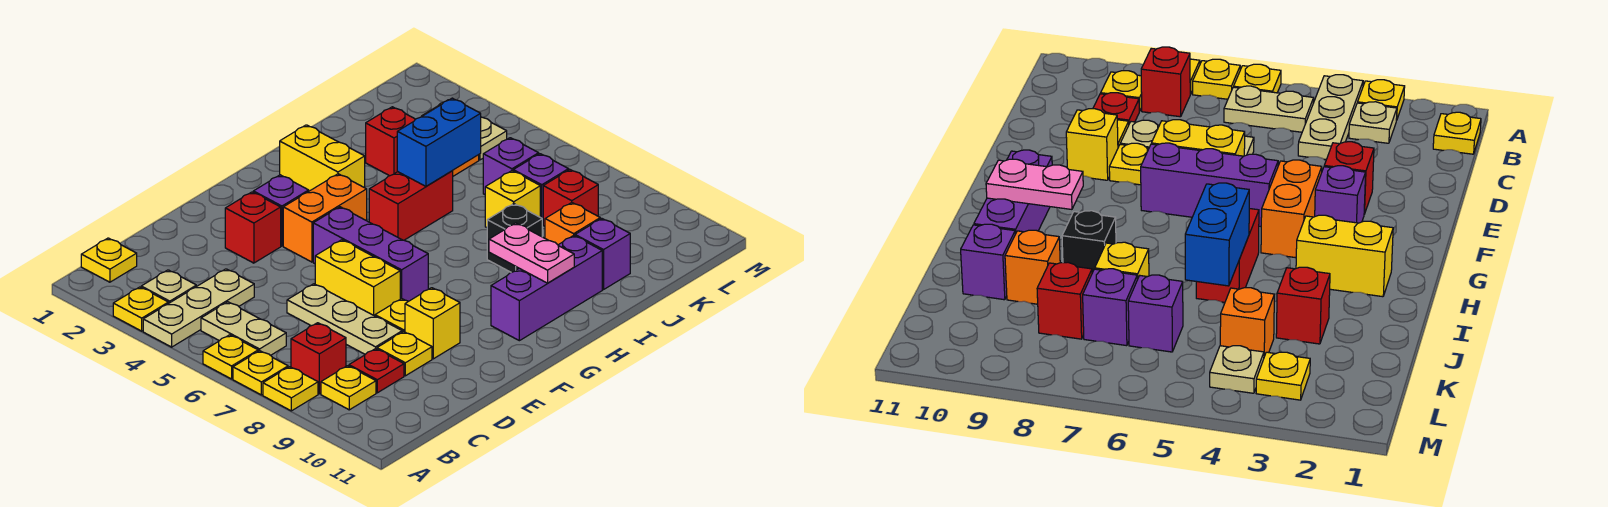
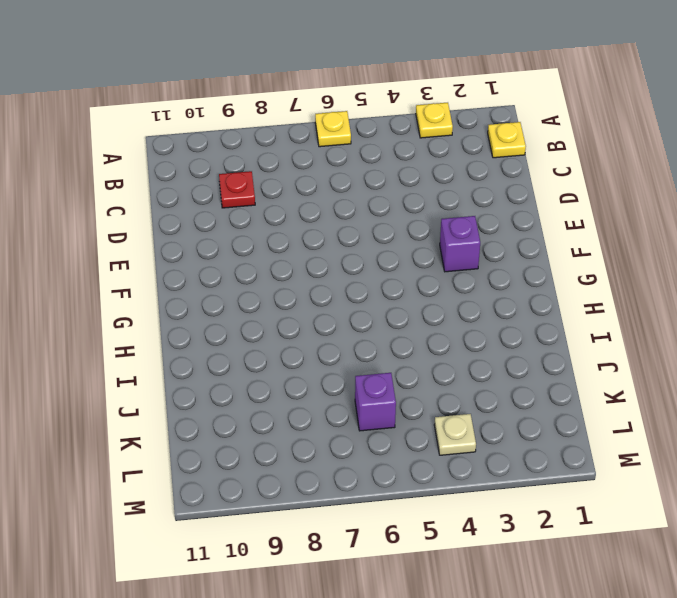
none -> tan 1x3 plate [143,269,254,347]
none -> yellow 1x1 plate [233,351,288,395]
none -> yellow 1x1 plate [263,367,318,411]
none -> tan 1x1 plate [141,270,196,304]

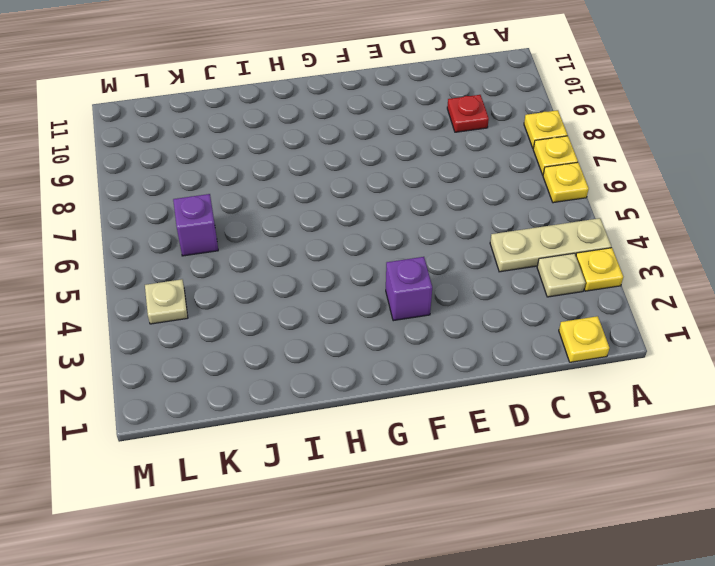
none -> tan 1x2 plate [201,302,286,355]
none -> red 1x1 brick [291,323,346,394]
none -> yellow 1x1 plate [321,366,376,410]
none -> tan 1x3 plate [287,284,402,354]

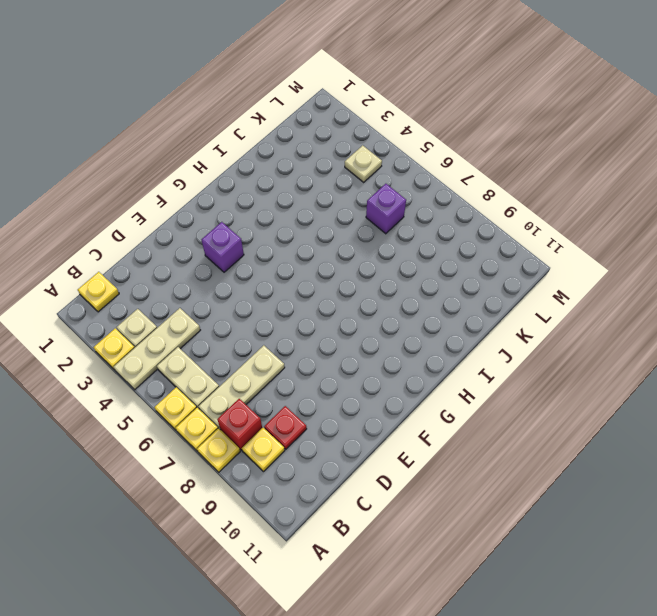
tan 1x3 plate [198,345,285,429] -> tan 1x3 plate turned to [287,284,402,354]
none -> yellow 1x1 plate [377,332,432,376]
none -> red 1x1 brick [225,192,281,263]
none -> yellow 1x2 brick [315,240,400,316]
none -> yellow 1x1 plate [375,299,408,332]

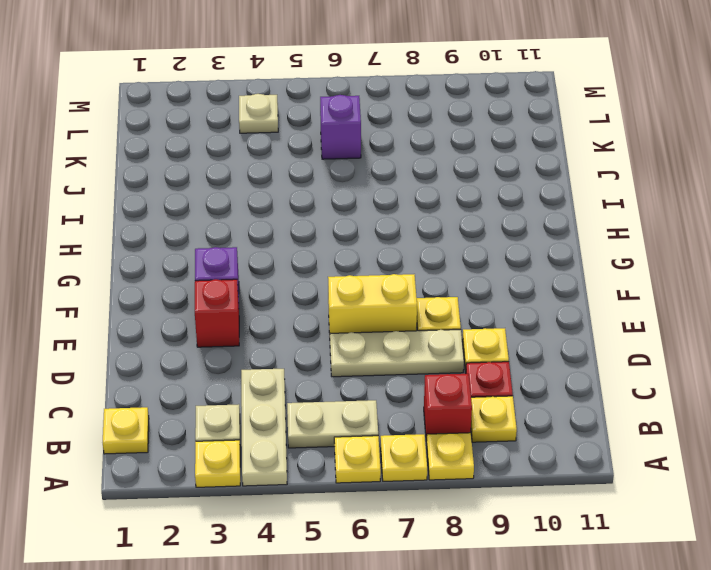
none -> yellow 1x1 brick [405,288,460,359]
none -> orange 1x2 brick [283,174,367,262]
none -> purple 1x3 brick [313,207,428,301]
none -> purple 1x3 brick [491,235,602,341]

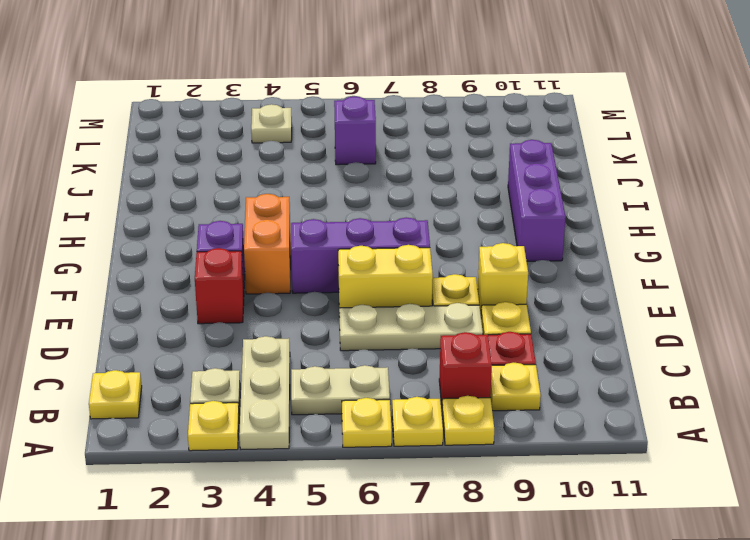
none -> yellow 1x2 brick [280,125,365,191]
none -> red 1x2 brick [369,171,453,240]
none -> black 1x1 brick [487,204,542,272]
none -> red 1x1 brick [366,107,415,176]

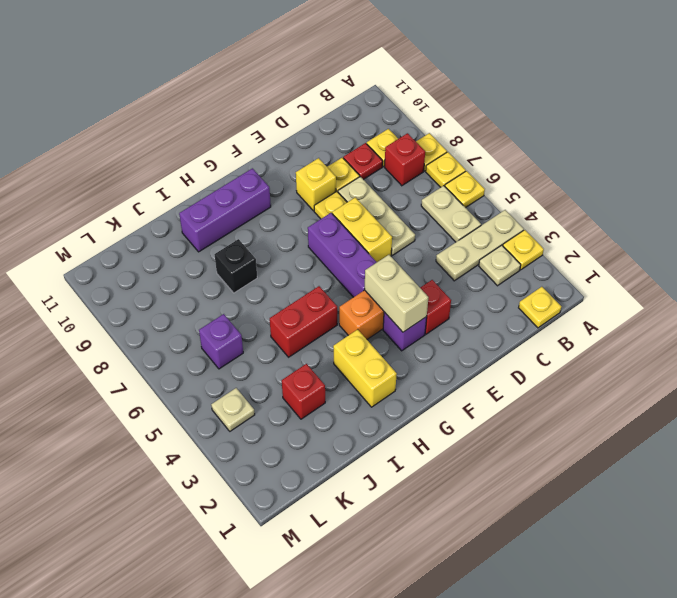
tan 1x2 brick [365,255,428,332] -> none
none -> yellow 1x1 brick [485,171,540,227]
none -> orange 1x1 brick [545,203,600,245]
none -> purple 1x1 brick [575,218,630,290]
none -> orange 1x1 brick [1220,288,1274,356]

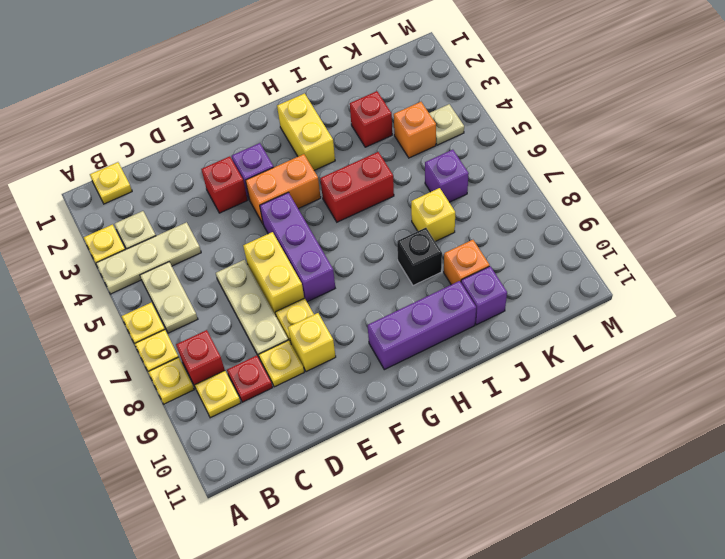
none -> purple 1x1 brick [513,154,569,225]
none -> red 1x1 brick [543,170,598,226]
none -> yellow 1x1 plate [1256,352,1310,400]
none -> pink 1x2 plate [489,223,574,283]

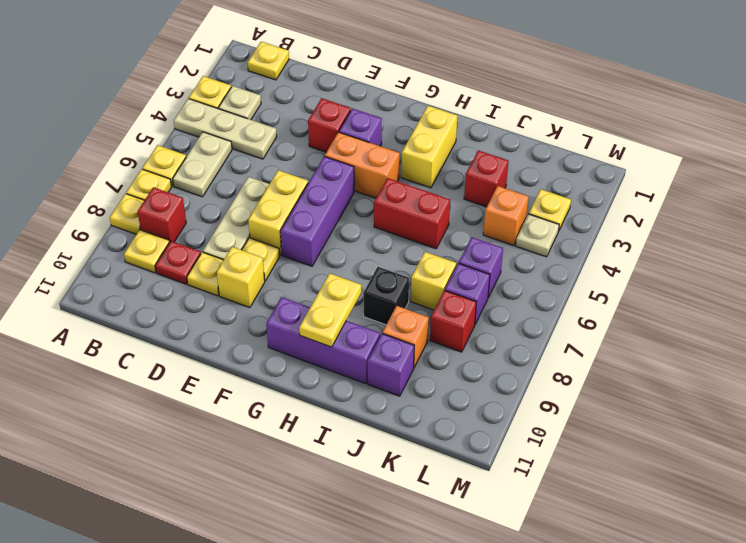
yellow 1x2 plate [299,273,361,347] -> pink 1x2 plate [489,223,574,283]
none -> blue 1x2 brick [397,98,481,186]

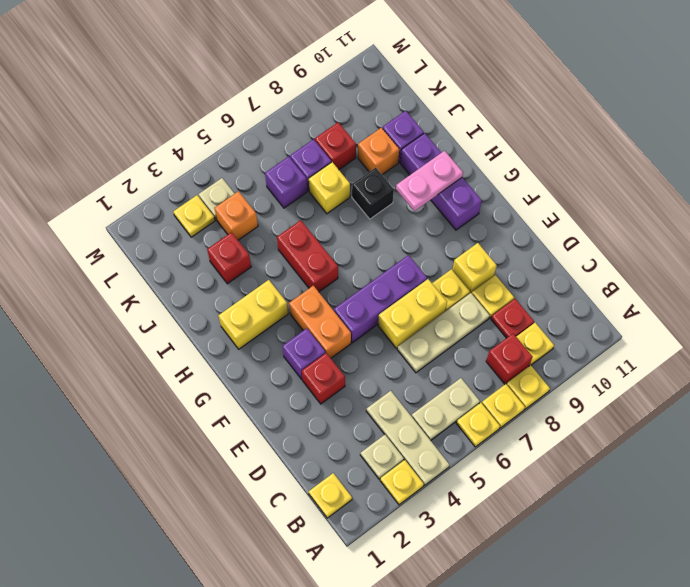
none -> blue 1x2 brick [397,98,481,186]

